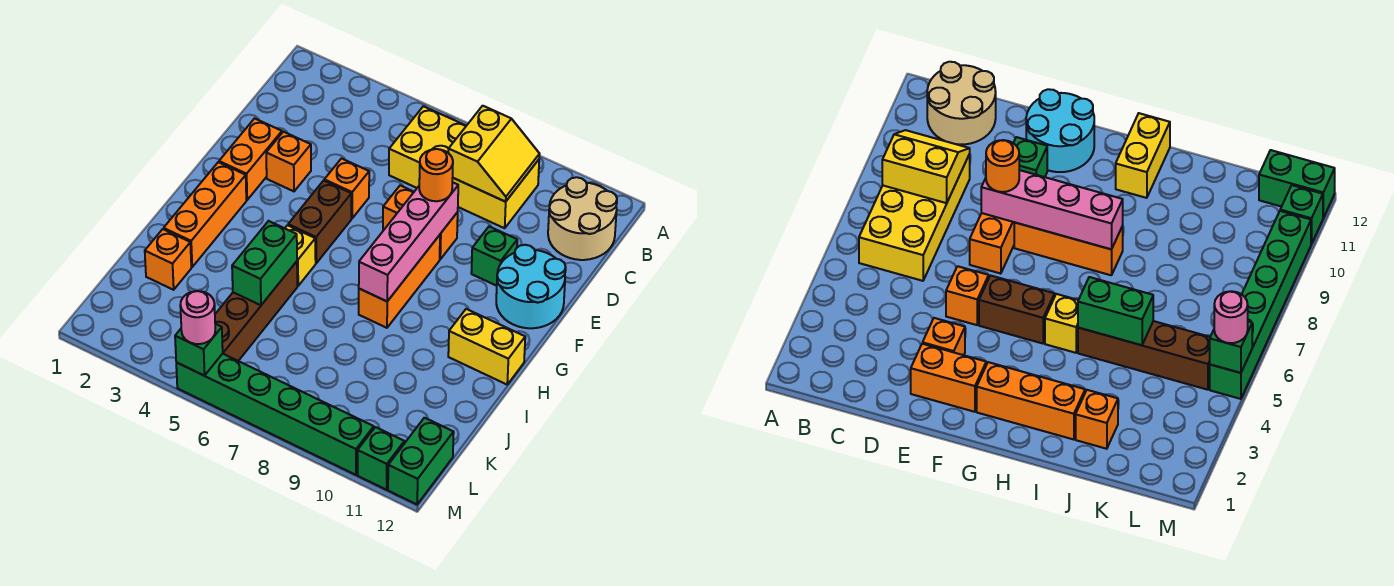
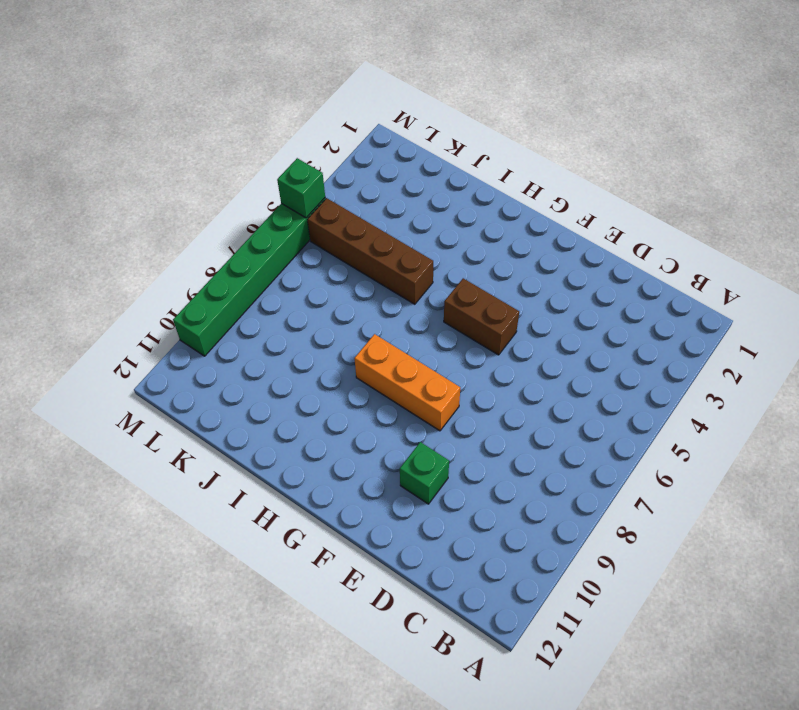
none -> yellow 2x4 brick [389,106,539,228]
none -> tan 2x2 round brick [548,177,617,260]
none -> orange 1x2 brick [219,118,282,200]

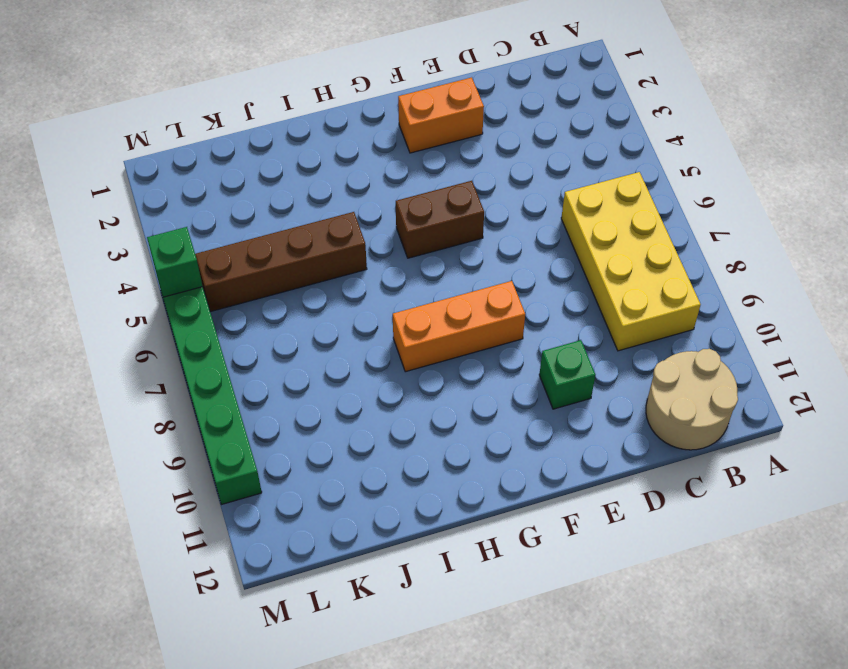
none -> orange 1x1 brick [266,132,311,191]
none -> orange 1x1 brick [324,159,369,218]
none -> orange 1x2 brick [383,186,458,259]

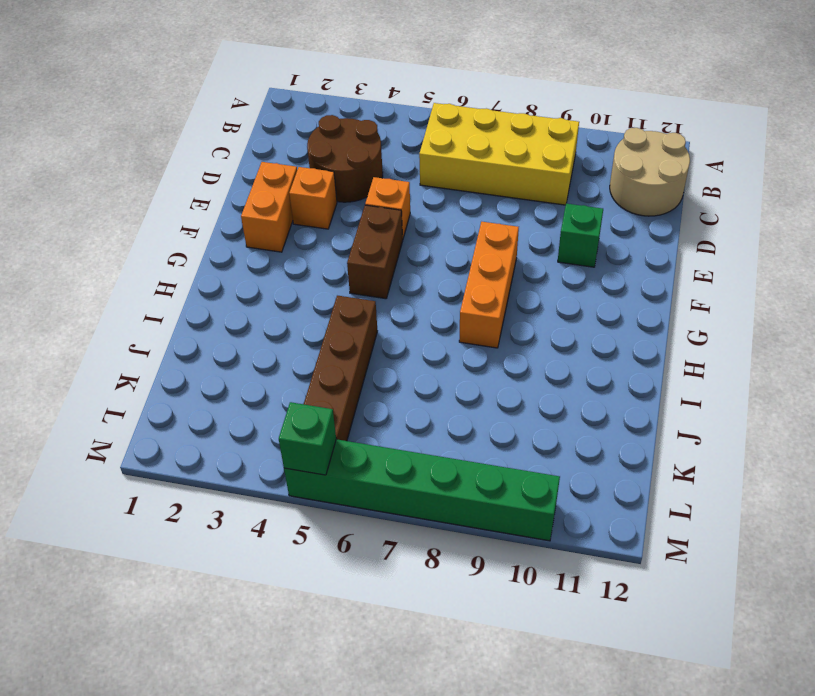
brown 2x2 round brick [307,115,383,202] -> none
none -> orange 1x2 brick [383,186,458,259]
none -> cyan 2x2 round brick [496,245,566,328]
none -> orange 1x3 brick [164,162,246,267]

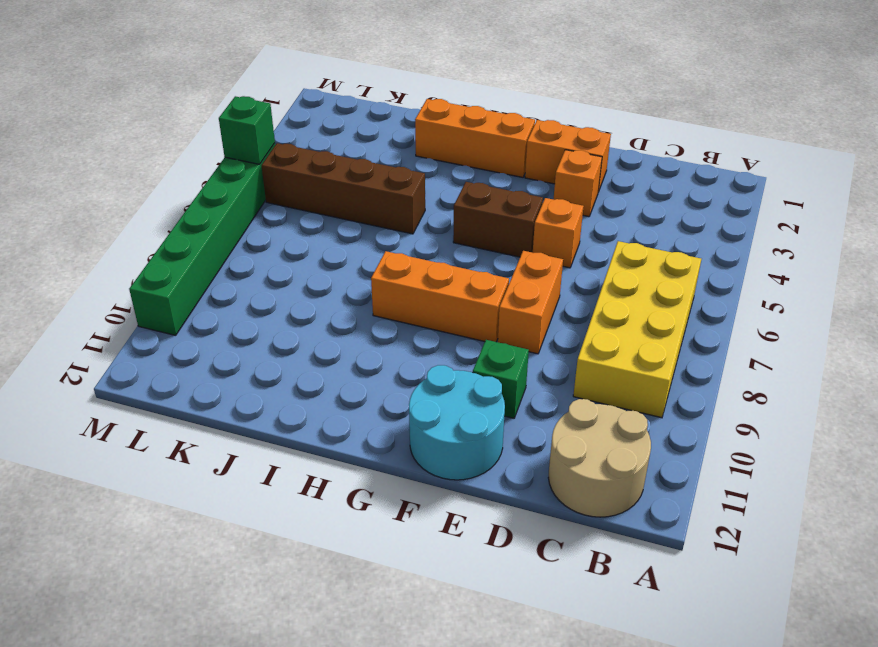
none -> yellow 1x1 brick [285,225,316,286]
none -> yellow 1x2 brick [448,309,525,384]
none -> orange 1x1 brick [145,229,191,290]

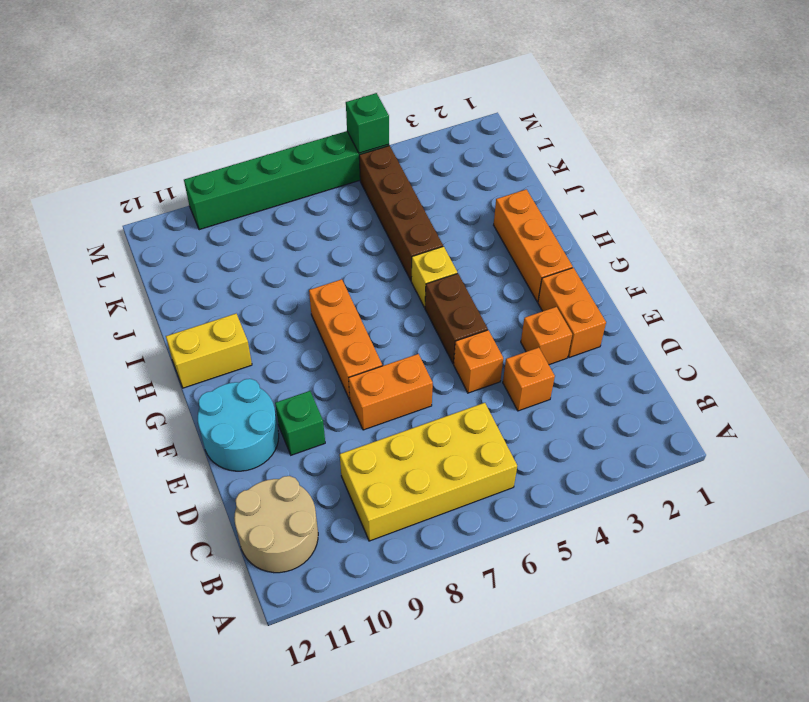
orange 1x1 brick [503,347,555,411] -> orange 1x1 brick moved to [145,229,191,290]
none -> green 1x2 brick [388,418,454,504]
none -> green 1x1 brick [358,427,404,490]
none -> yellow 2x2 slope [448,106,540,202]

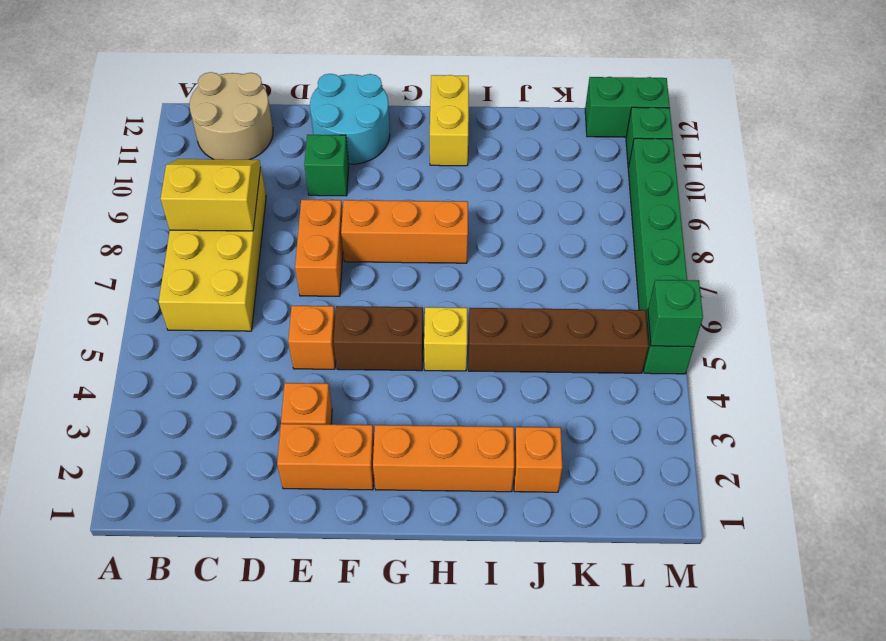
none -> pink 1x4 brick [359,182,458,301]
none -> green 1x2 brick [232,221,297,305]
none -> orange 1x1 round brick [419,149,453,201]

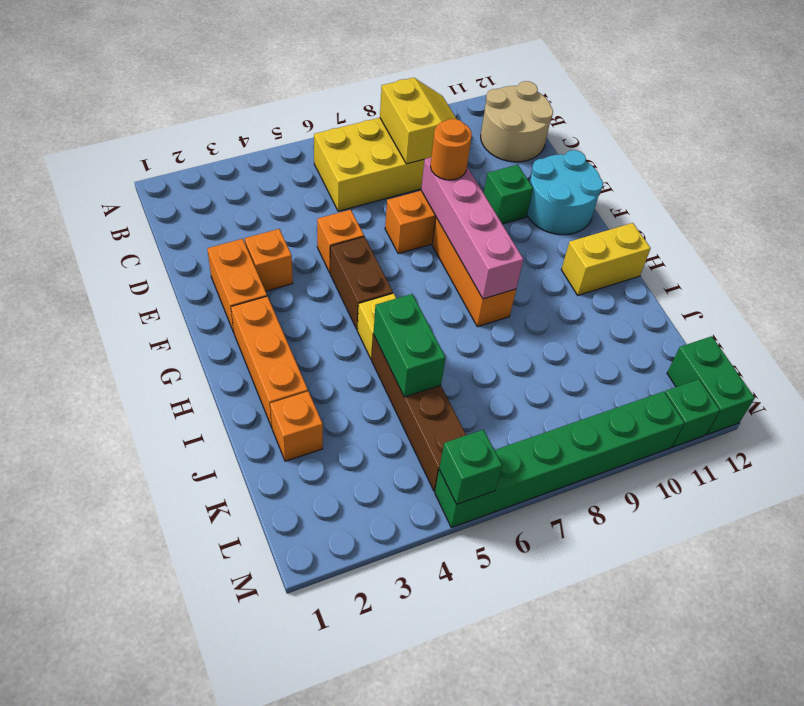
none -> pink 1x1 round brick [180,291,215,344]

